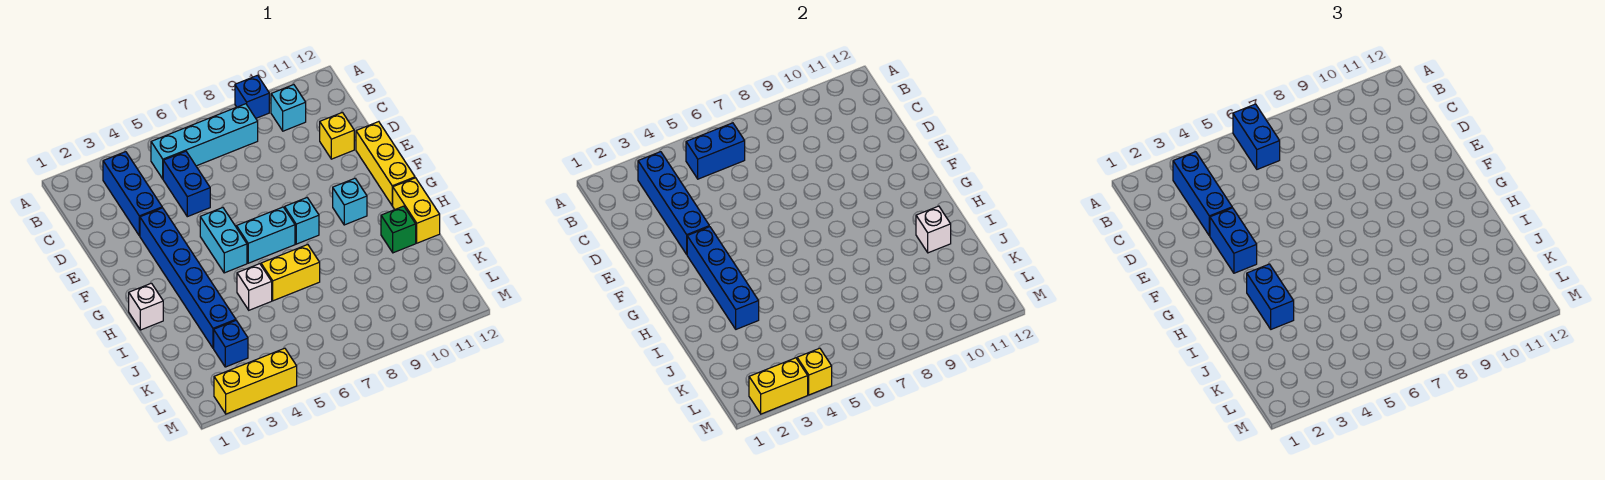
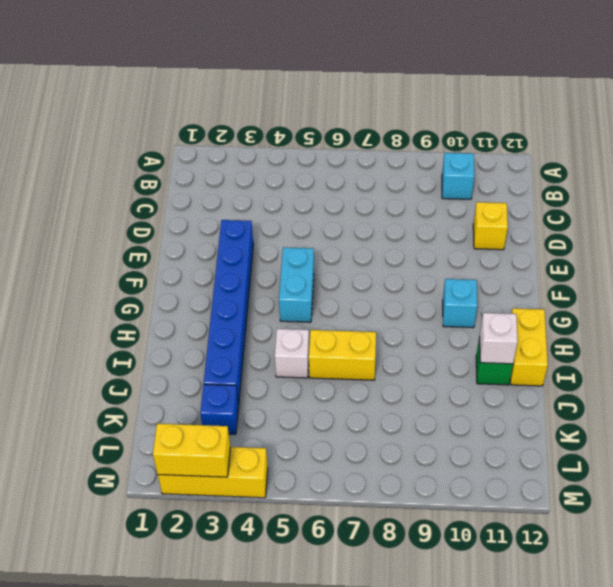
none -> blue 1x1 brick [235,75,269,118]
none -> blue 1x3 brick [103,152,162,236]
none -> cyan 1x4 brick [151,104,258,179]

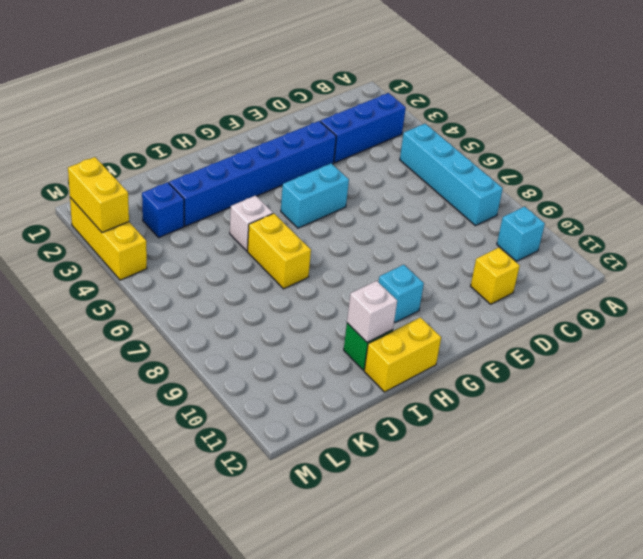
none -> blue 1x1 brick [235,75,269,118]
none -> blue 1x2 brick [163,151,210,217]
none -> yellow 1x3 brick [356,122,415,206]

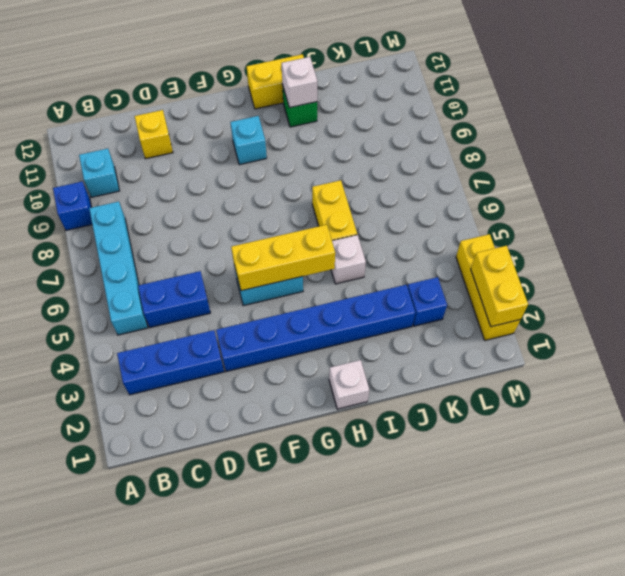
yellow 1x3 brick [231,225,335,291] -> yellow 1x3 brick moved to [356,122,415,206]
none -> cyan 1x2 brick [236,207,295,263]
none -> cyan 1x1 brick [285,198,319,244]
none -> blue 1x4 brick [638,152,709,254]

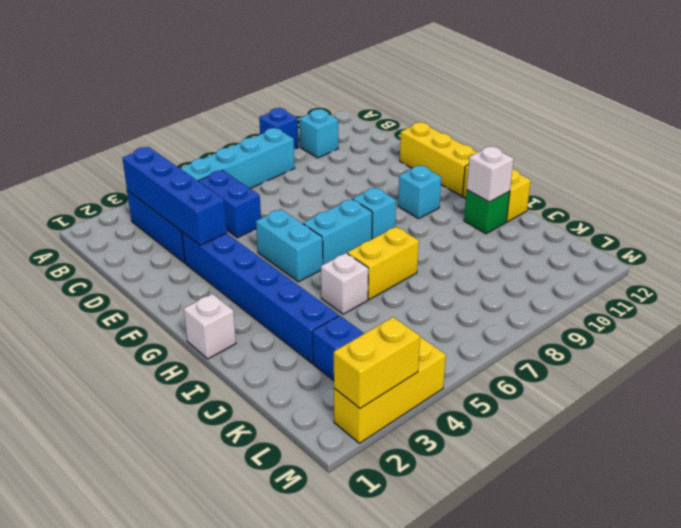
none -> yellow 1x1 brick [320,112,354,159]
none -> blue 1x2 brick [686,123,745,179]
none -> blue 1x4 brick [687,227,759,329]

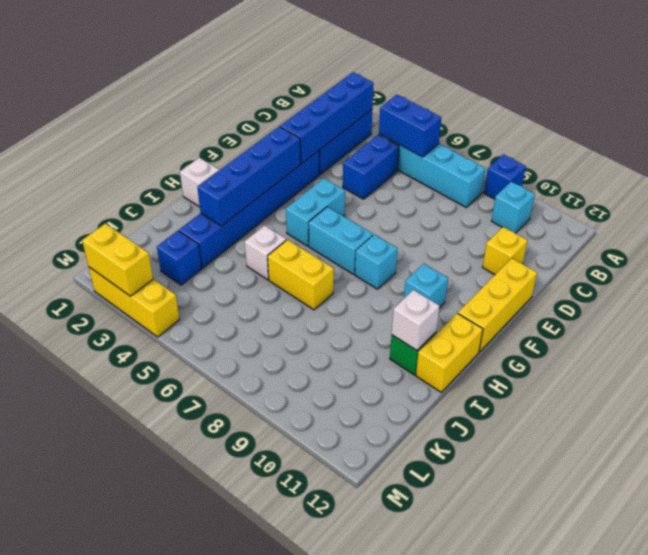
none -> yellow 1x1 brick [797,348,832,395]
none -> blue 1x2 brick [1233,104,1280,169]
none -> blue 1x3 brick [1173,152,1232,236]

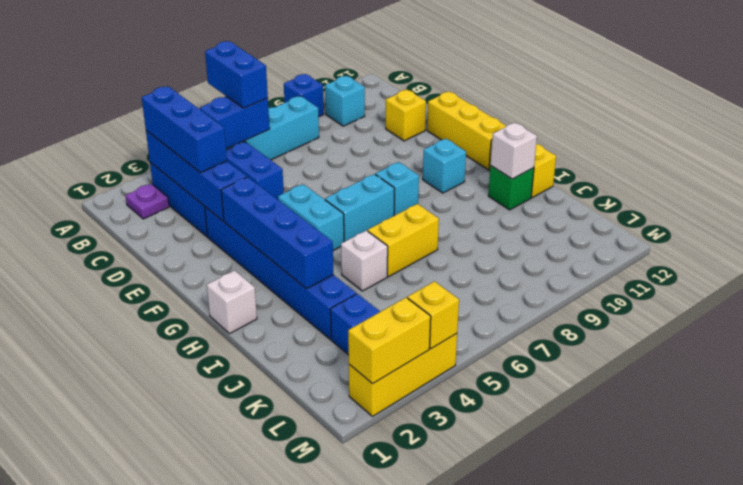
purple 1x1 plate [126,184,169,219] -> none
none -> blue 1x2 brick [1210,208,1257,273]
none -> blue 1x2 brick [1247,264,1294,329]

